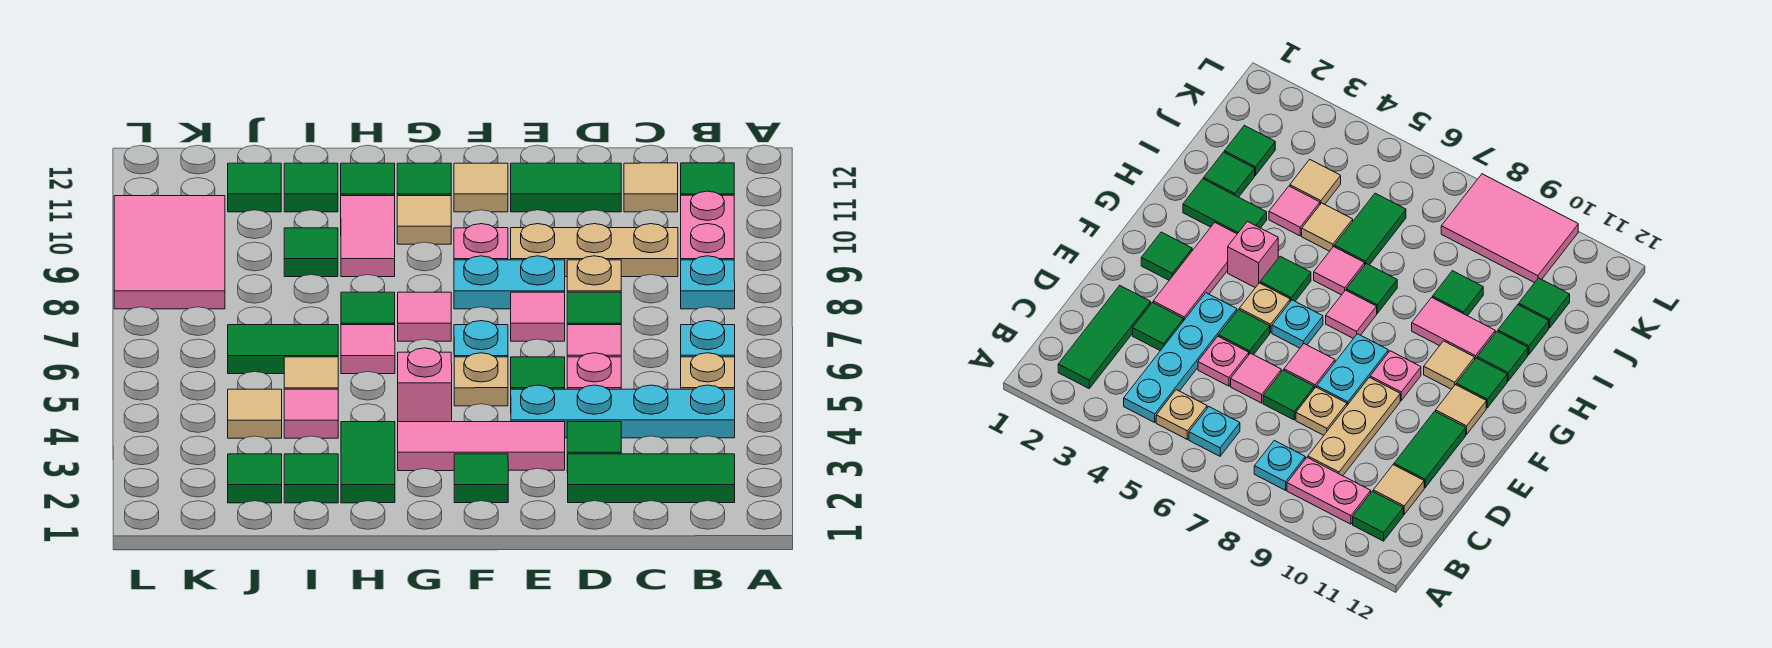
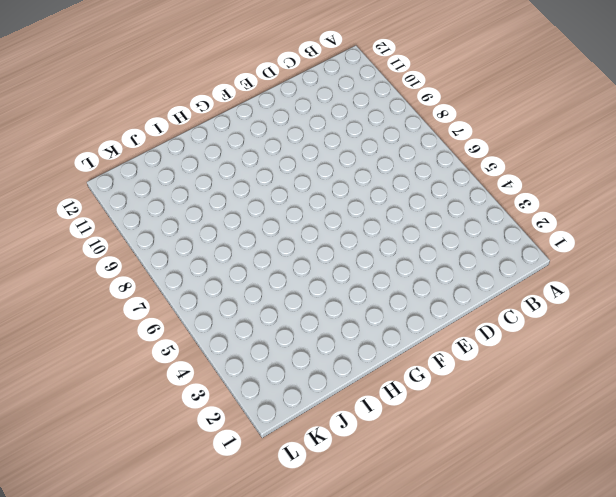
none -> green 1x3 tile [567,454,735,503]
none -> cyan 1x4 plate [511,385,735,438]
none -> tan 1x1 plate [681,353,735,389]
none -> cyan 1x1 plate [681,321,735,357]

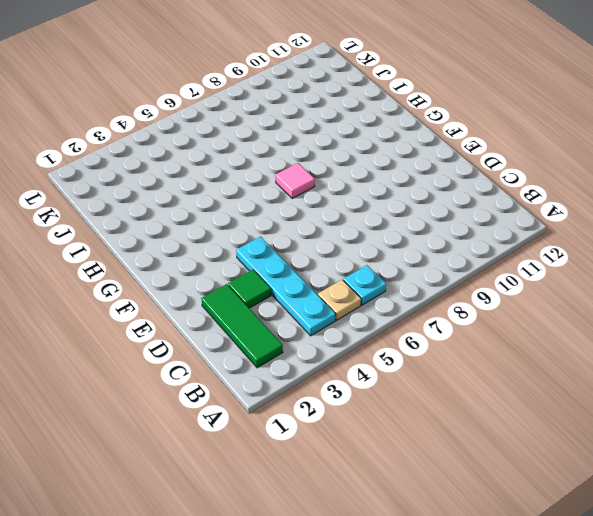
none -> cyan 1x1 plate [681,256,735,309]
none -> pink 1x2 plate [681,191,734,260]
none -> green 1x1 tile [681,163,734,195]
none -> tan 1x3 plate [511,224,678,277]

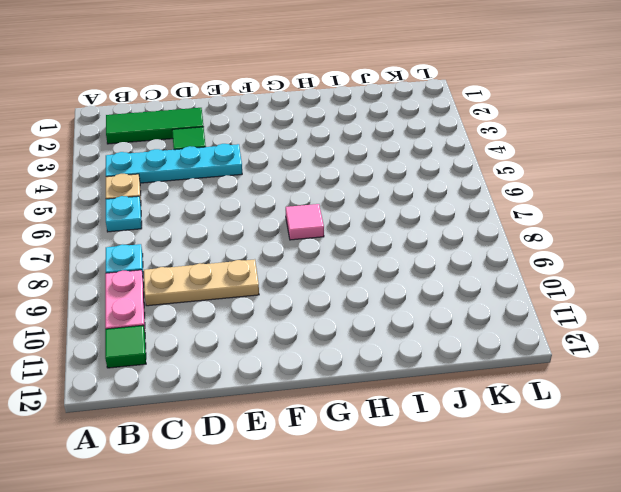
none -> tan 1x1 tile [624,163,678,212]
none -> pink 1x1 plate [567,353,621,389]
none -> pink 1x1 tile [567,325,621,357]
none -> green 1x1 tile [567,292,621,325]

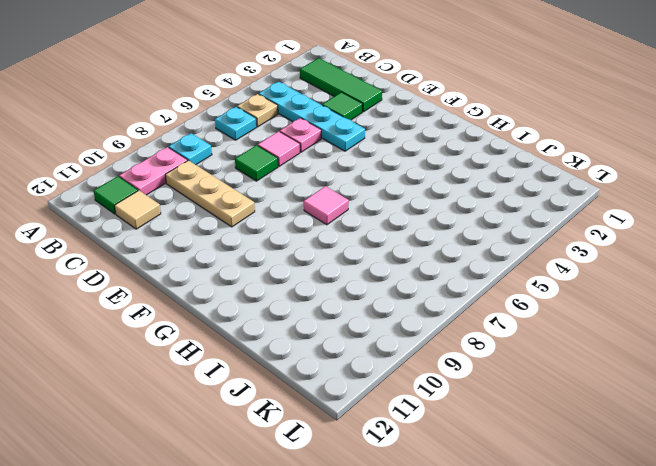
none -> tan 1x1 plate [567,256,621,292]
none -> green 1x2 tile [511,163,621,212]
none -> pink 1x3 tile [398,422,565,471]
none -> green 1x1 tile [511,357,565,389]

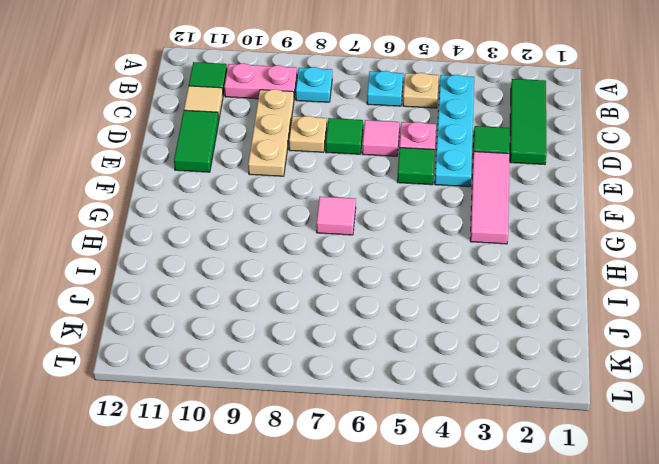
none -> pink 1x1 tile [511,292,565,341]
none -> cyan 1x2 plate [454,256,565,309]
none -> green 1x1 tile [454,454,508,503]
none -> tan 1x1 plate [454,353,508,406]

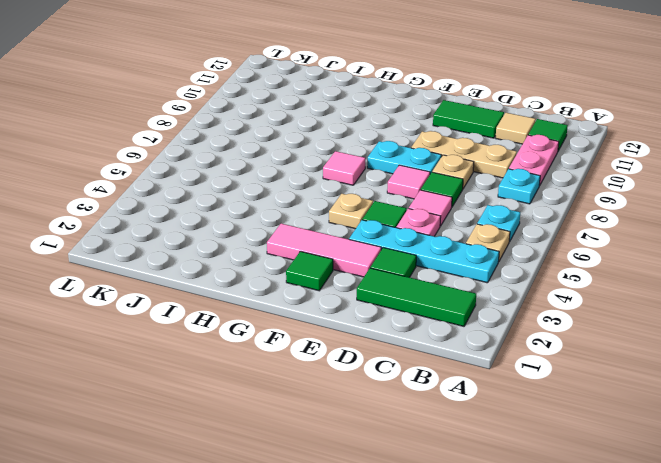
none -> cyan 1x1 plate [454,321,508,357]
none -> pink 1x1 plate [454,224,508,260]
none -> tan 1x1 tile [454,163,508,212]
none -> pink 1x1 brick [398,348,452,422]

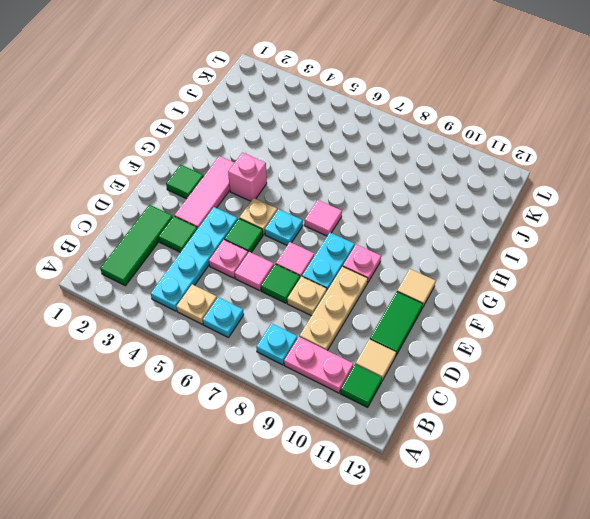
none -> green 1x1 tile [1260,256,1311,301]
none -> tan 1x1 tile [397,196,451,244]
none -> green 1x1 tile [397,163,451,196]
none -> green 1x2 tile [341,422,395,503]

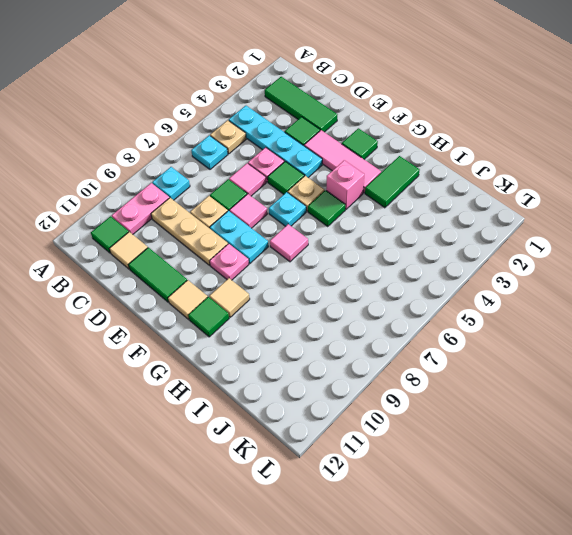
none -> pink 1x1 tile [341,325,395,374]
none -> green 1x1 tile [341,292,395,325]
none -> pink 1x2 tile [341,196,395,277]
none -> green 1x1 tile [341,163,395,196]

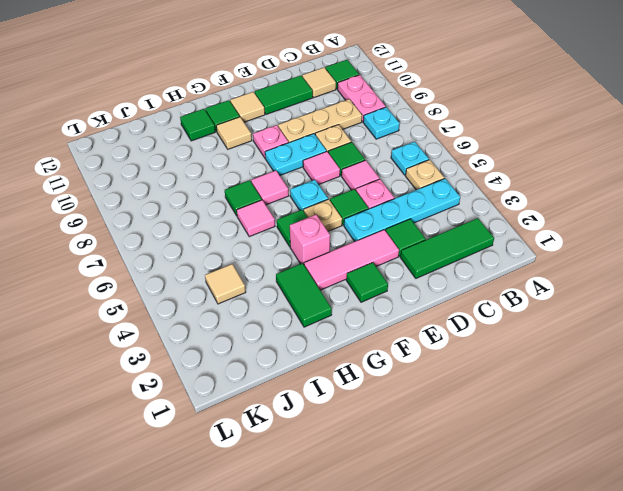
none -> pink 1x2 tile [341,196,395,277]
none -> green 1x1 tile [284,454,338,503]
none -> pink 1x1 tile [284,389,338,438]
none -> tan 1x1 tile [284,357,338,389]

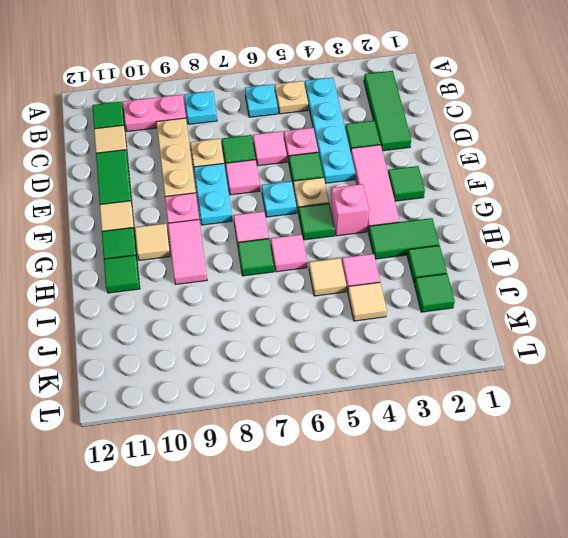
pink 1x2 tile [168,220,207,284] -> pink 1x2 tile turned to [341,196,395,277]
none -> green 1x2 tile [228,325,338,374]
none -> green 1x1 tile [284,228,338,277]
none -> green 1x1 tile [284,163,338,212]
none -> green 1x1 tile [228,163,281,212]

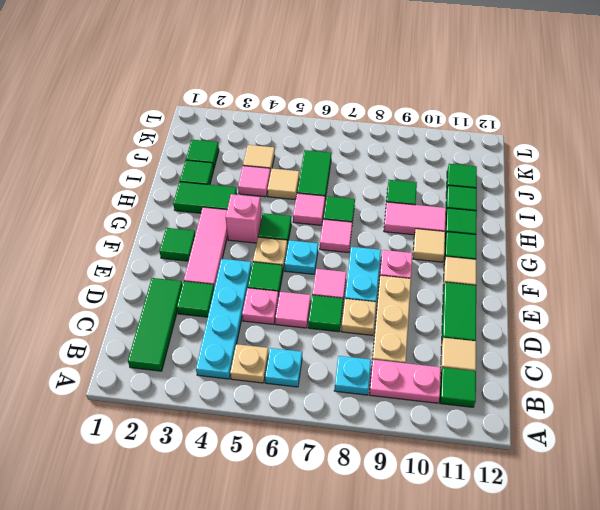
none -> pink 2x3 tile [114,196,225,309]

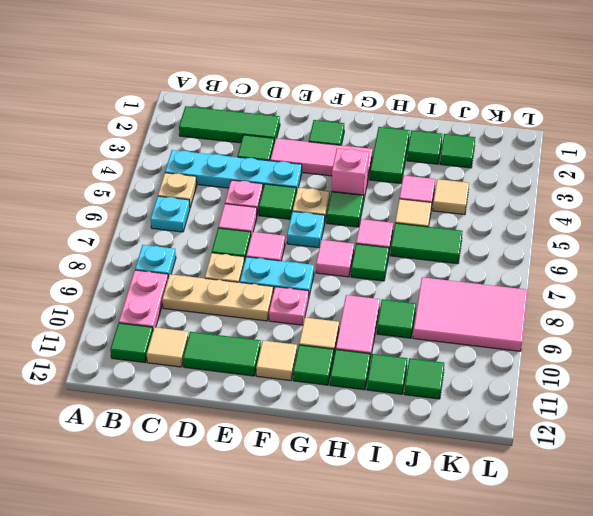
pink 2x3 tile [413,277,527,351] -> pink 2x3 tile turned to [114,196,225,309]

